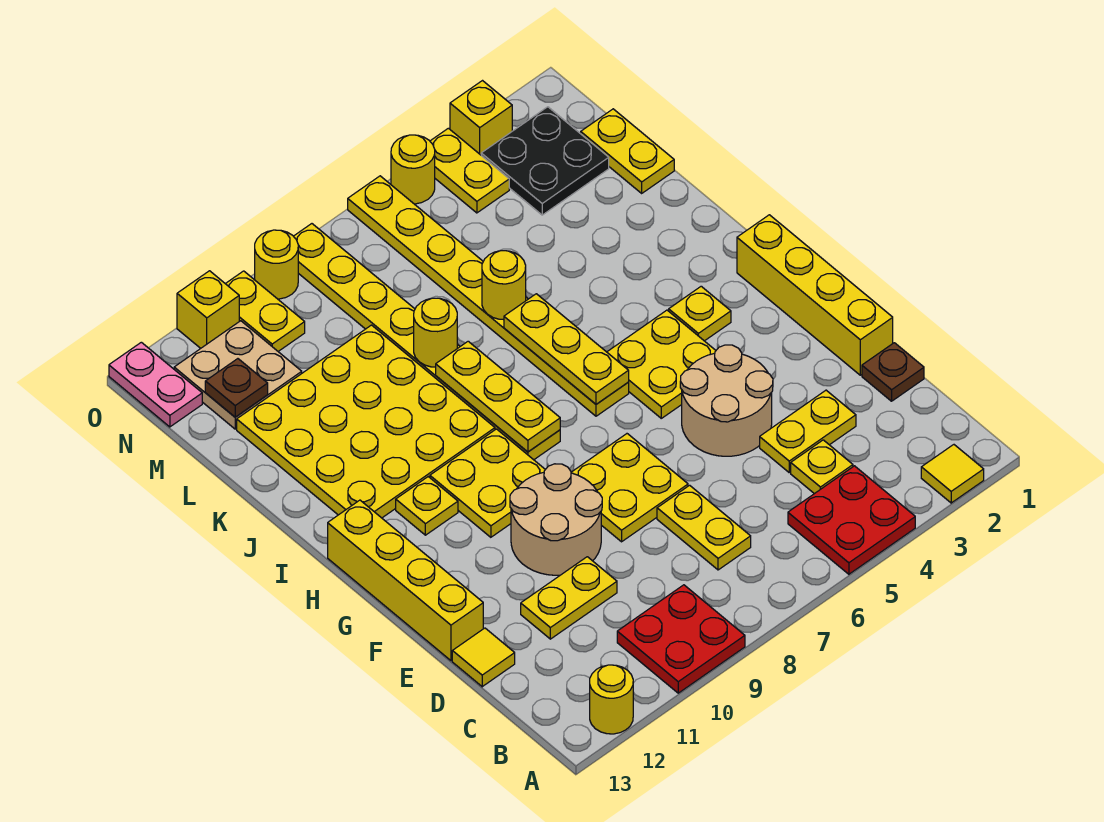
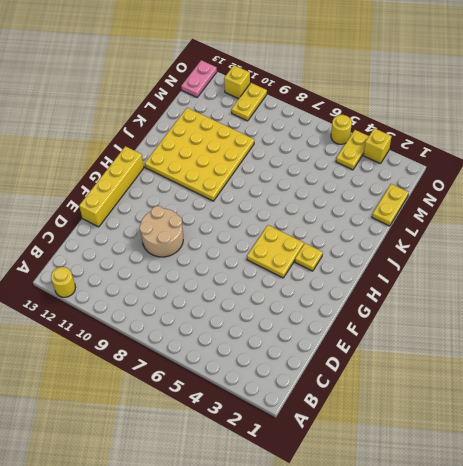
none -> yellow 1x1 tile [921,445,984,503]
none -> red 2x2 plate [788,466,915,574]
none -> red 2x2 plate [617,585,745,693]
none -> yellow 1x1 plate [791,440,853,494]

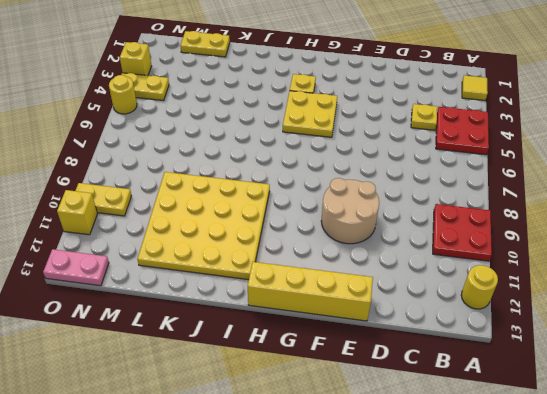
none -> yellow 1x2 plate [657,485,751,570]
none -> brown 1x1 plate [862,343,924,401]
none -> yellow 1x2 plate [760,390,856,472]
none -> yellow 1x2 plate [521,557,617,639]

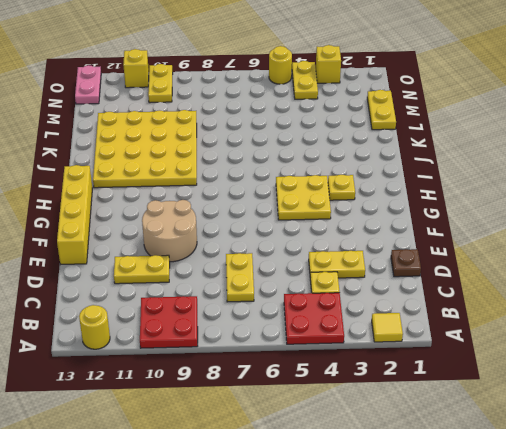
none -> yellow 1x1 tile [452,628,515,687]
none -> yellow 1x4 brick [737,215,893,375]
none -> tan 2x2 round brick [680,345,773,456]
none -> yellow 2x2 plate [571,434,688,542]

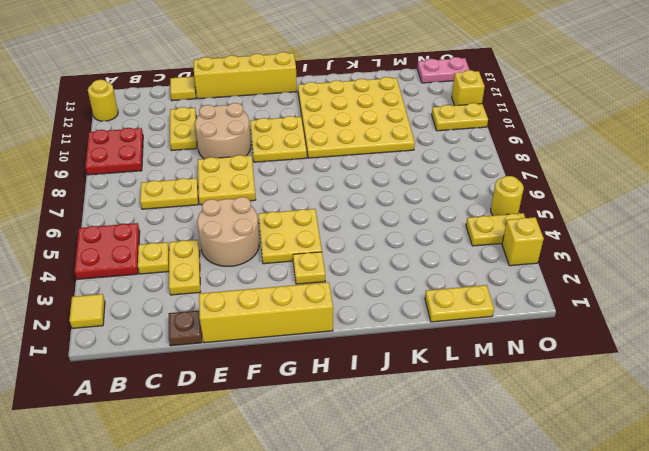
none -> yellow 1x8 plate [348,176,629,416]
none -> yellow 1x8 plate [294,224,560,460]
none -> yellow 1x1 plate [396,477,458,535]
none -> black 2x2 plate [481,107,609,215]

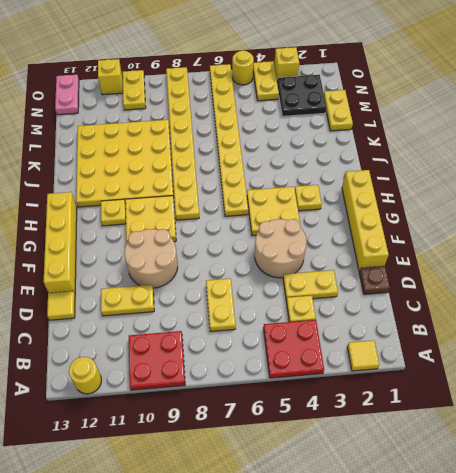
none -> yellow 2x2 plate [571,434,688,542]
none -> tan 2x2 plate [174,321,302,429]
none -> yellow 1x1 round brick [255,230,298,299]
none -> yellow 1x3 plate [504,294,629,404]

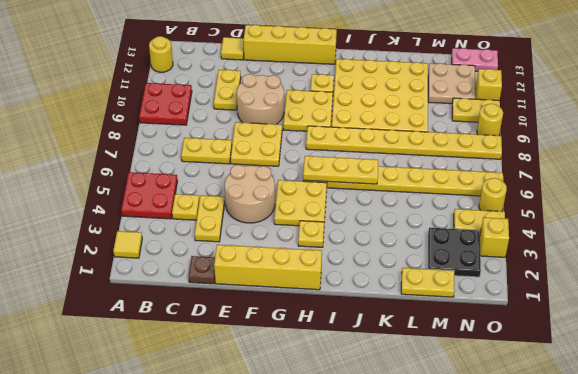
none -> yellow 1x3 plate [436,341,560,452]
none -> yellow 1x1 round brick [482,251,526,320]
none -> yellow 1x1 round brick [414,298,457,367]
none -> brown 1x1 plate [205,359,268,417]

